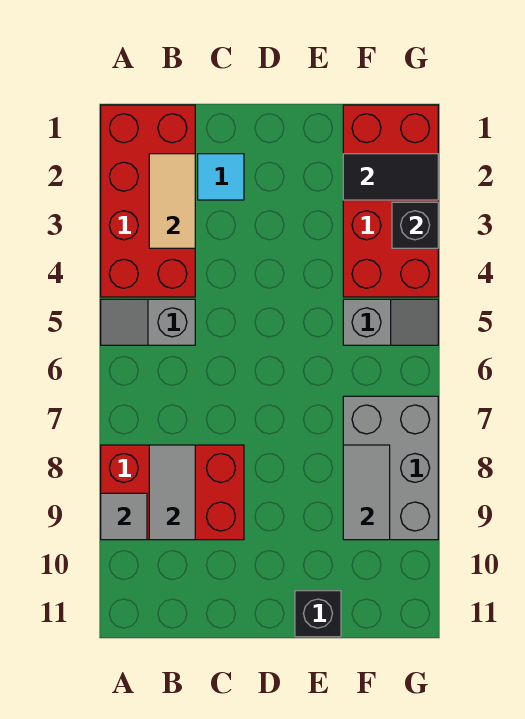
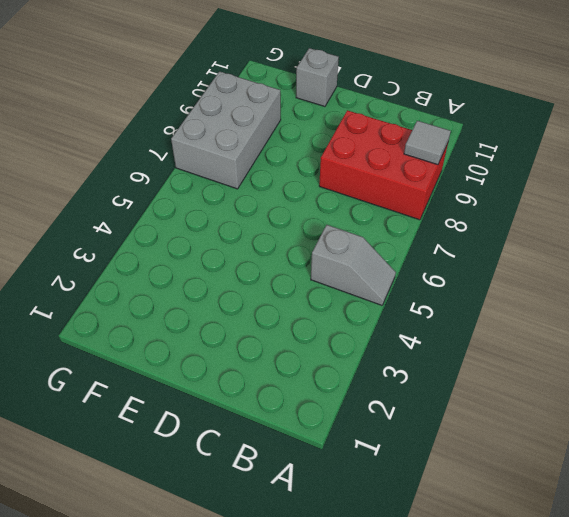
grey 1x1 brick [296,48,339,107] -> black 1x1 brick [295,591,341,637]
none -> red 2x4 brick [101,105,195,297]
none -> cyan 1x1 tile [198,154,244,200]
none -> red 2x4 brick [343,105,438,297]

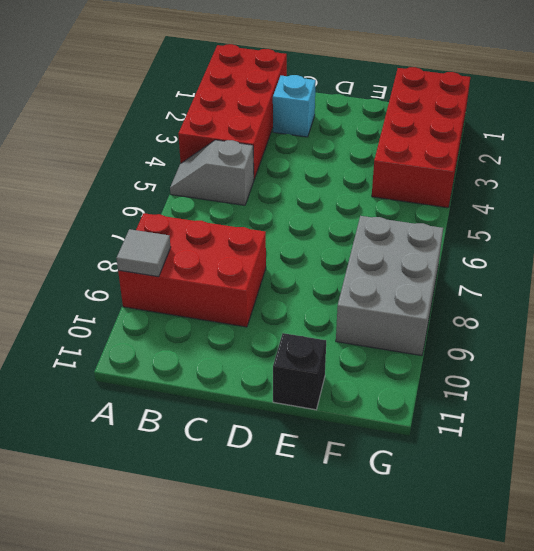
cyan 1x1 brick [273,75,316,137] -> cyan 1x1 tile [198,154,244,200]
none -> grey 1x2 slope [343,299,438,345]
none -> tan 1x2 tile [149,154,195,248]
none -> grey 1x2 tile [149,445,195,540]

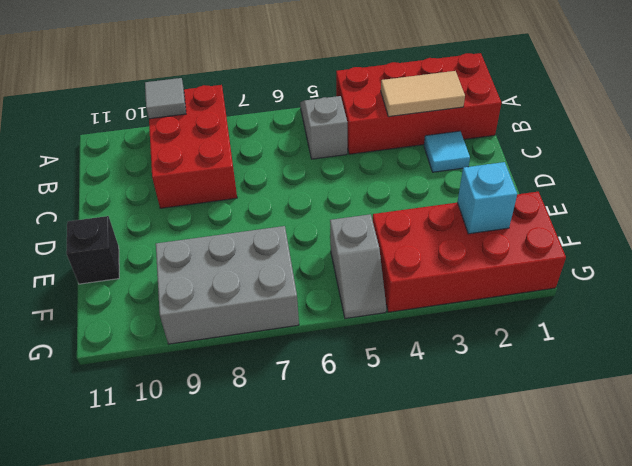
cyan 1x1 brick [457,162,517,234] -> black 1x2 tile [343,154,438,200]
none -> grey 1x2 tile [149,445,195,540]
none -> grey 1x2 tile [343,445,390,540]
none -> black 1x1 brick [392,202,438,248]

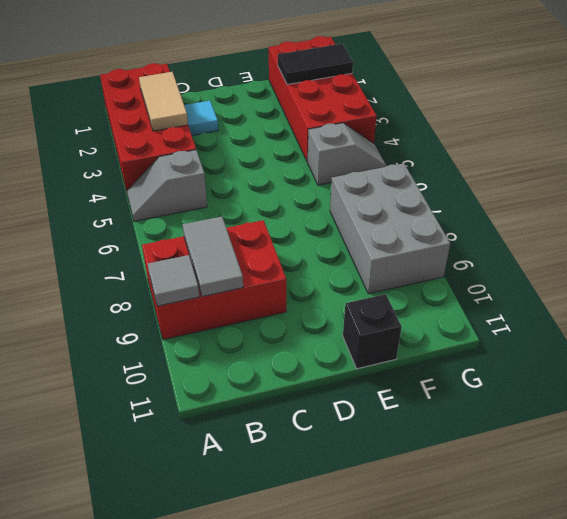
none -> grey 1x2 tile [343,445,390,540]
none -> black 1x1 brick [392,202,438,248]

